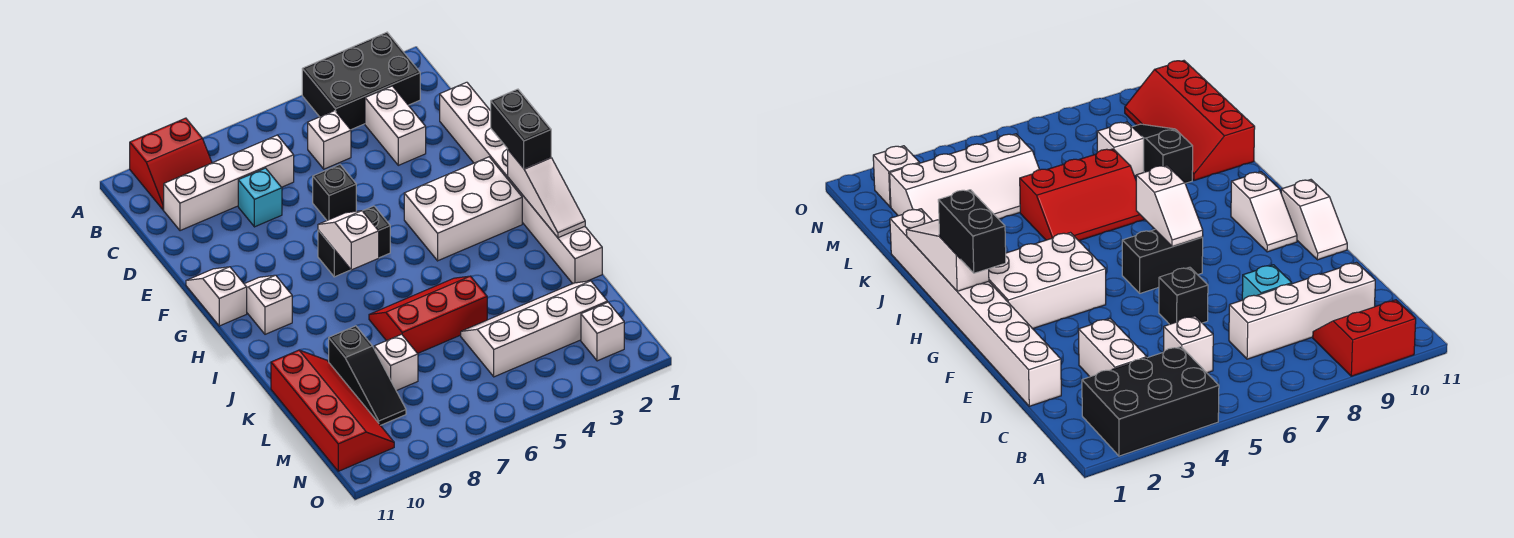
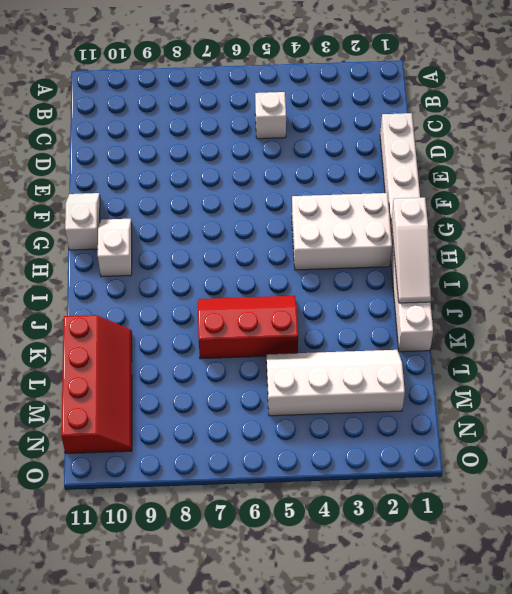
none -> black 2x3 brick [302,32,420,130]
none -> red 2x2 slope [130,118,212,210]
none -> white 1x2 brick [365,86,426,165]

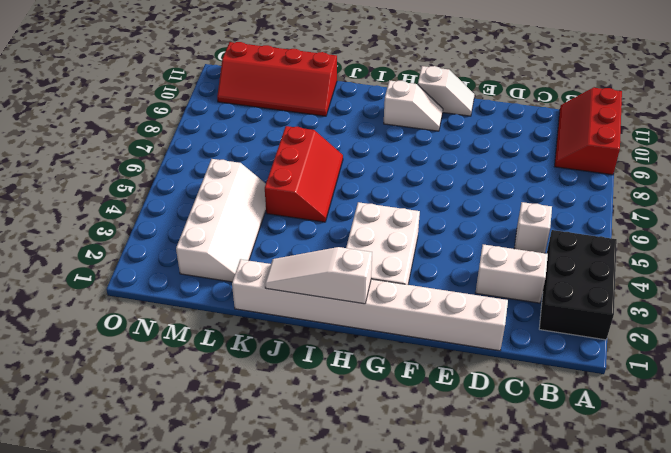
red 2x3 slope [554,88,622,175] -> red 2x2 slope [130,118,212,210]
none -> white 1x4 brick [164,135,294,231]
none -> cyan 1x1 brick [238,168,282,227]
none -> black 1x1 brick [313,165,356,220]

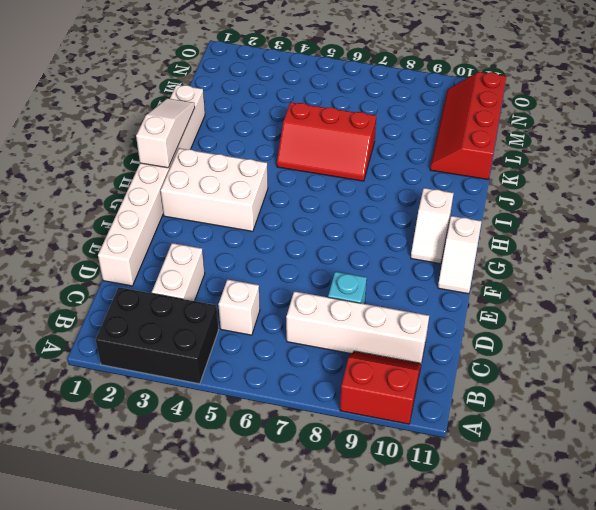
none -> black 1x1 brick [313,165,356,220]
none -> black 1x2 brick [318,206,390,277]
none -> black 1x3 slope [329,326,406,425]

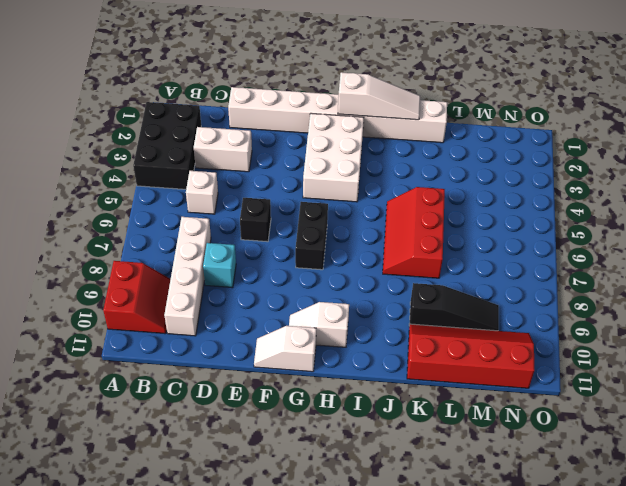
none -> white 2x4 slope [461,281,607,377]
none -> white 1x1 brick [374,334,418,391]
none -> white 1x1 brick [581,302,624,361]

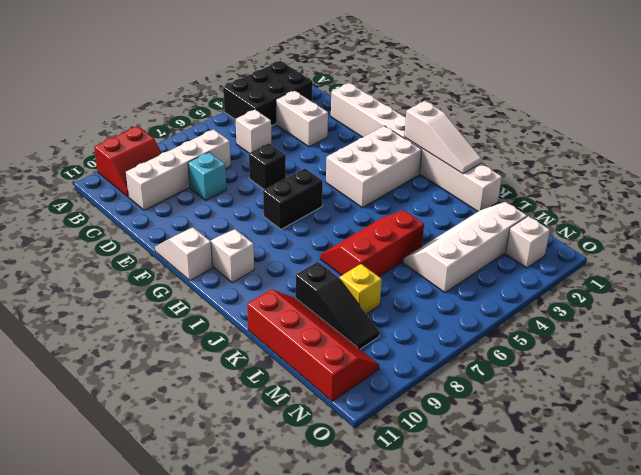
yellow 1x1 brick [340,264,382,314] -> white 1x1 brick [374,334,418,391]
none -> white 1x2 slope [318,211,379,270]
none -> black 1x2 brick [491,89,551,168]

